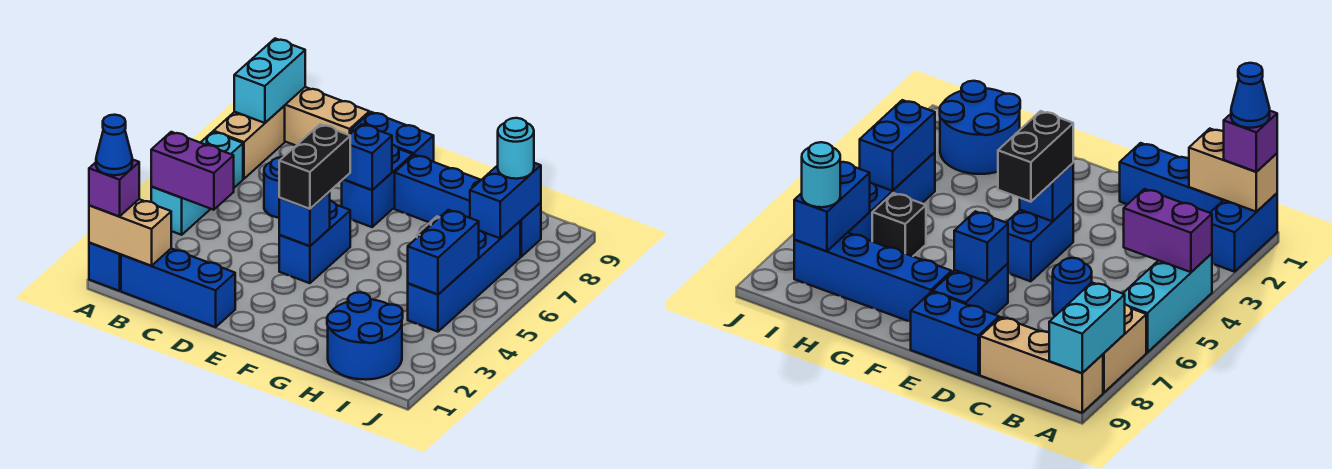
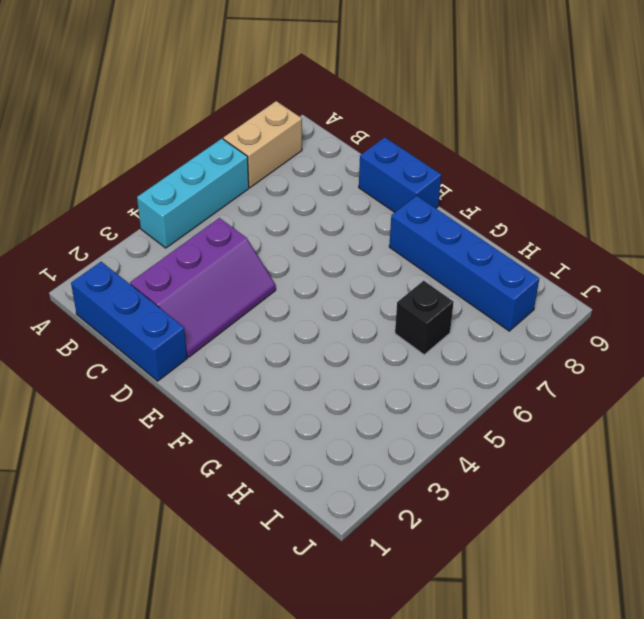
purple 2x3 slope [130,218,276,357] -> none
none -> blue 1x2 brick [89,243,121,291]
none -> tan 1x3 brick [284,87,369,146]
none -> blue 1x1 round brick [264,157,283,218]

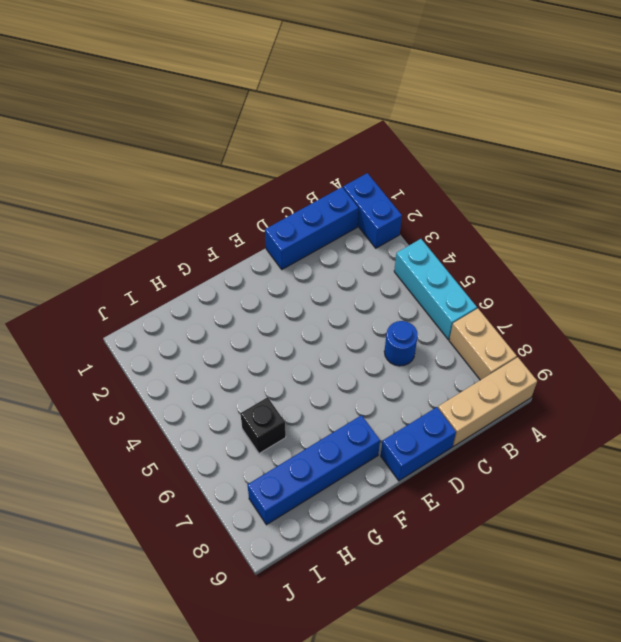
none -> blue 1x2 brick [279,201,350,283]
none -> blue 1x2 brick [342,145,413,227]
none -> blue 2x2 round brick [327,292,403,380]

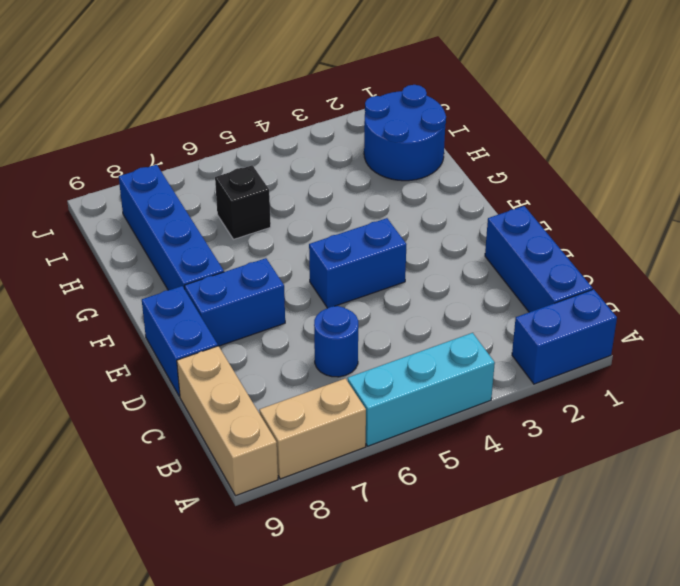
none -> blue 1x4 brick [408,221,520,332]
none -> tan 1x2 brick [89,199,171,266]
none -> purple 1x2 brick [151,132,234,210]

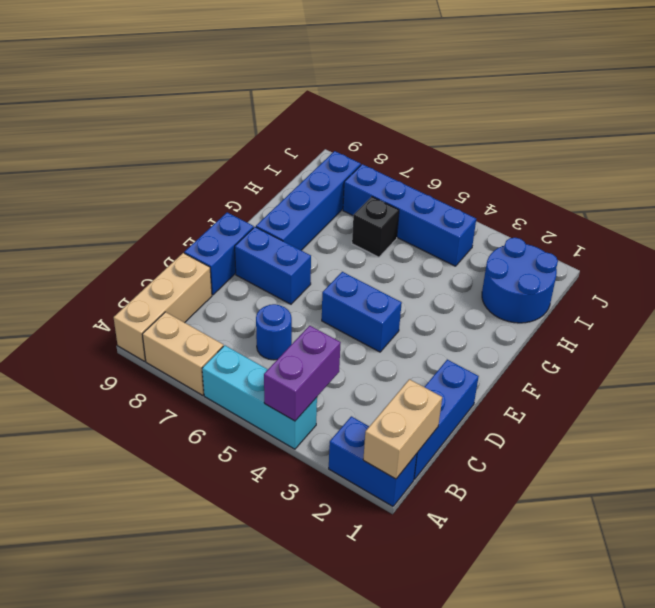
none -> cyan 1x2 brick [234,39,305,123]
none -> blue 1x1 brick [279,192,330,246]
none -> blue 1x1 brick [344,124,392,190]

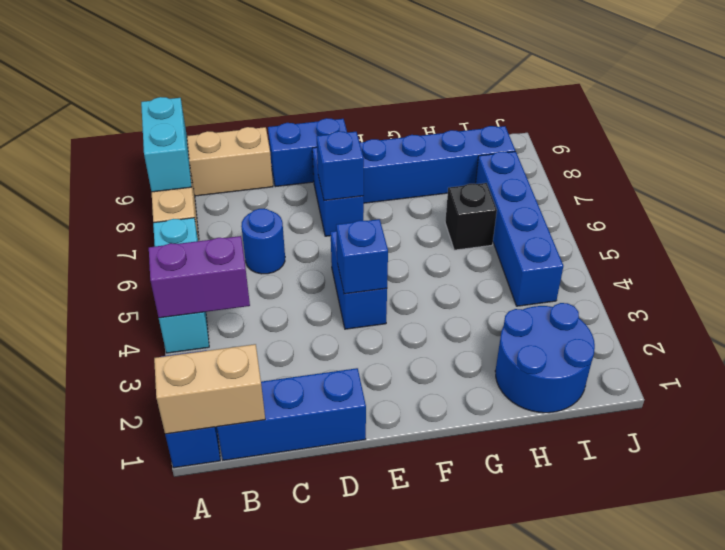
none -> blue 1x2 brick [408,210,479,295]
none -> blue 1x2 brick [470,163,541,238]
none -> purple 1x1 brick [89,159,139,216]

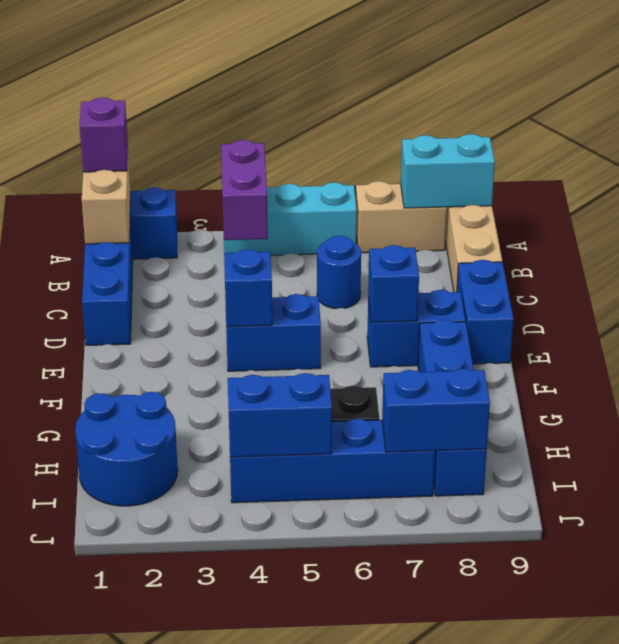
none -> black 1x2 brick [279,124,350,209]
none -> cyan 1x1 round brick [498,118,534,179]
none -> blue 1x1 cone [96,115,132,175]

